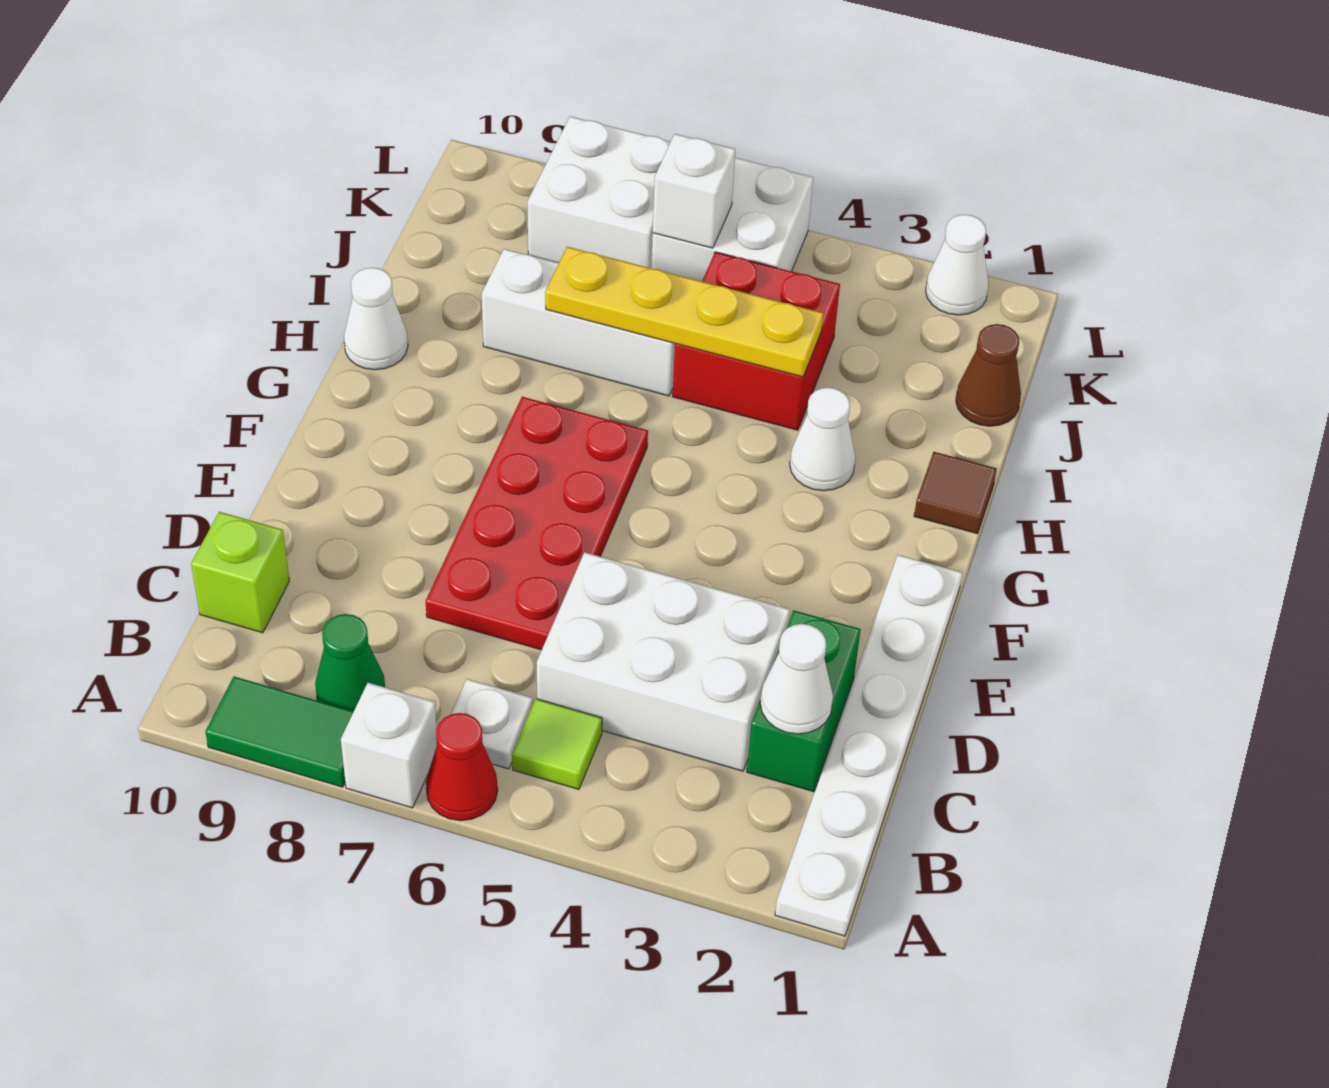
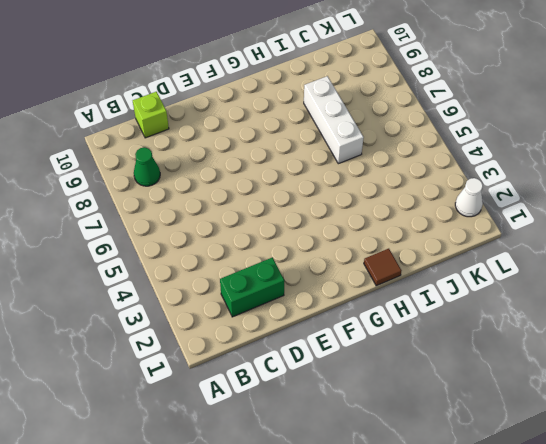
none -> white 1x6 plate [775,555,962,936]
none -> red 1x1 cone [426,713,498,821]
none -> white 1x1 brick [341,683,437,808]

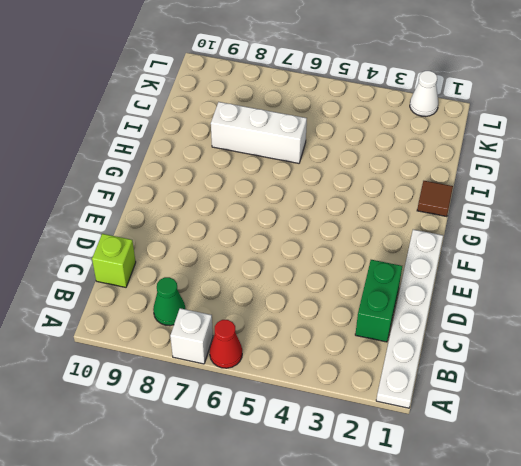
none -> green 1x2 tile [205,677,354,787]
none -> lime 1x1 tile [512,699,602,789]
none -> white 1x1 plate [451,679,533,769]

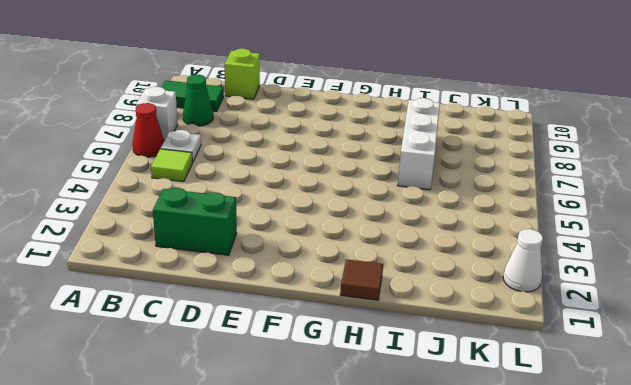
green 1x2 tile [161,80,224,111] -> green 1x2 tile turned to [205,677,354,787]
none -> white 1x6 plate [775,555,962,936]
none -> white 2x3 brick [537,552,790,771]
none -> red 2x4 plate [426,397,648,650]

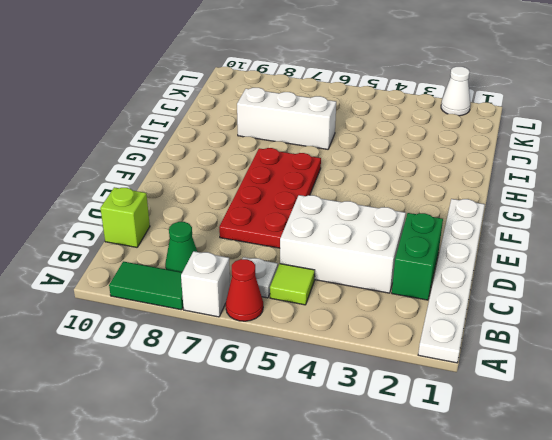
none -> brown 1x1 tile [914,452,997,534]
none -> white 1x1 cone [790,388,856,491]
none -> white 1x1 cone [344,268,408,370]

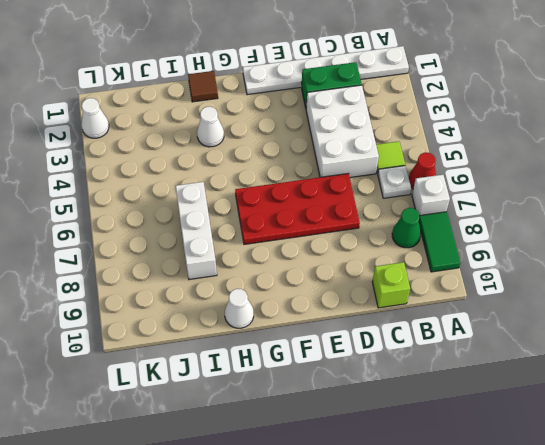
none -> red 2x2 brick [672,252,840,430]
none -> brown 1x1 cone [956,324,1021,426]
none -> white 2x2 brick [651,158,813,281]

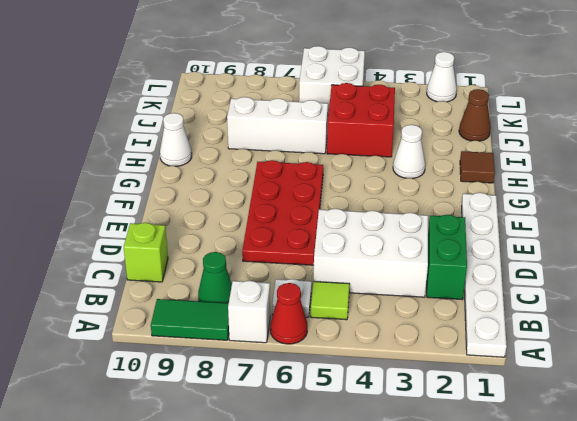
none -> white 2x2 brick [527,116,671,268]
none -> white 1x1 cone [760,624,833,734]
none -> yellow 1x4 plate [545,247,823,377]

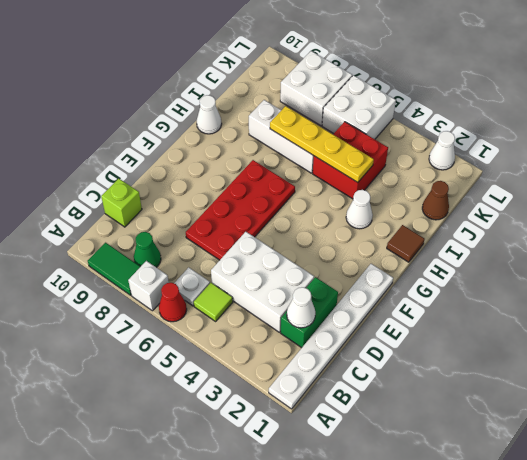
none -> white 1x1 brick [653,134,735,248]

